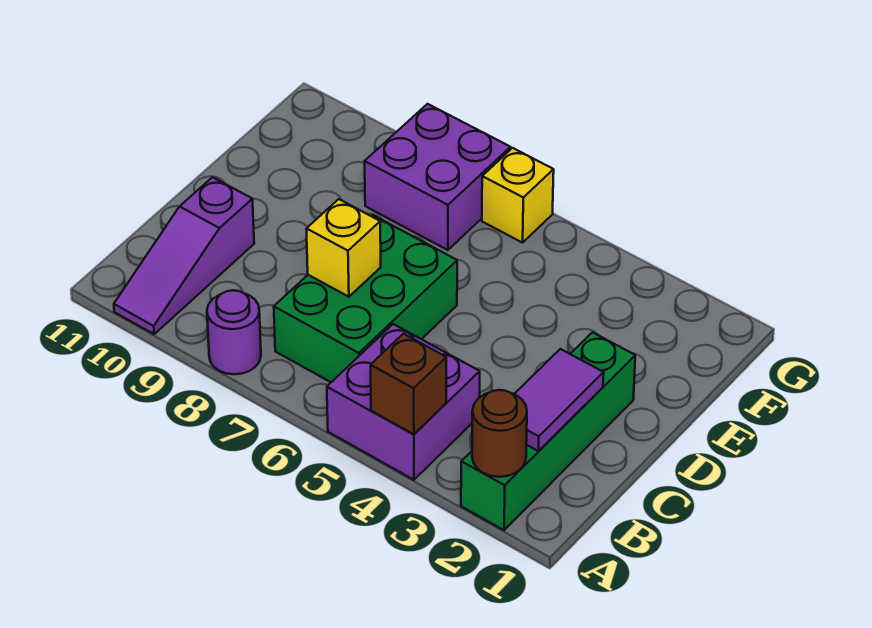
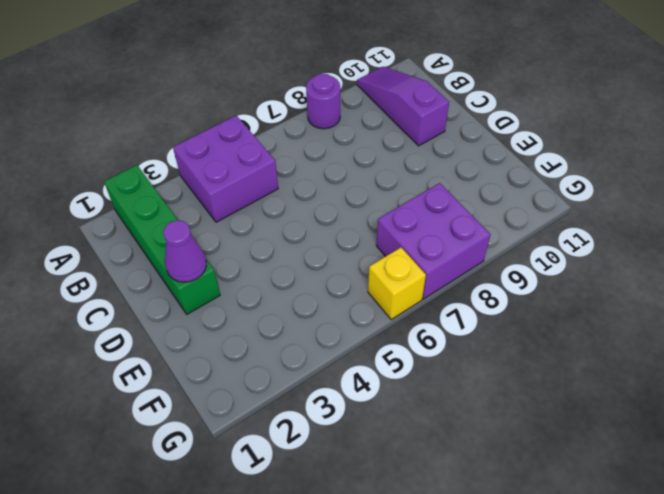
purple 1x1 cone [163,220,206,282] -> none
none -> green 2x3 brick [274,215,457,382]
none -> brown 1x1 round brick [472,390,527,477]

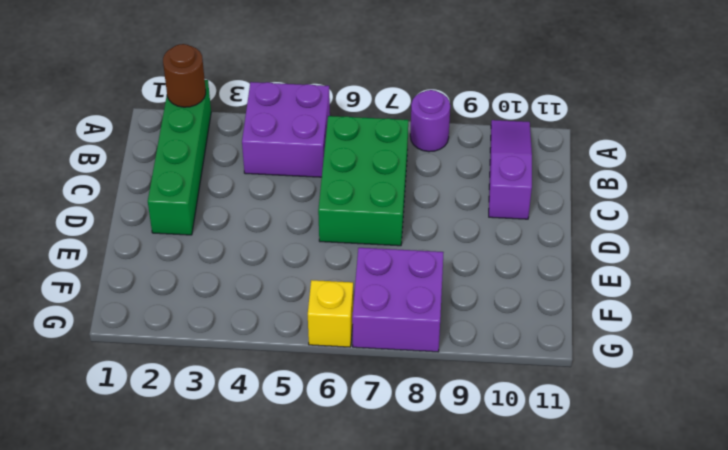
none -> brown 1x1 brick [371,334,446,434]
none -> purple 1x2 tile [515,349,604,451]

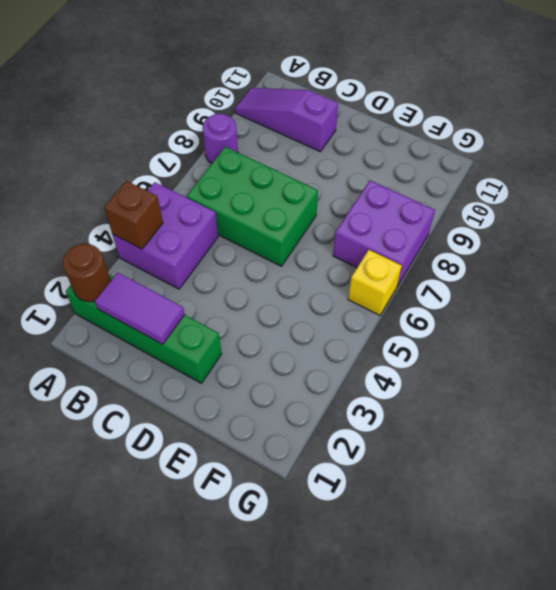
none -> yellow 1x1 brick [306,199,381,297]

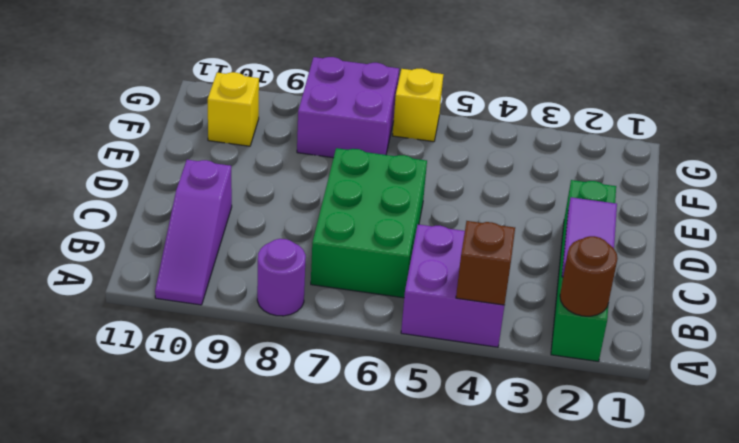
yellow 1x1 brick [208,72,259,146] -> yellow 1x1 brick moved to [306,199,381,297]

